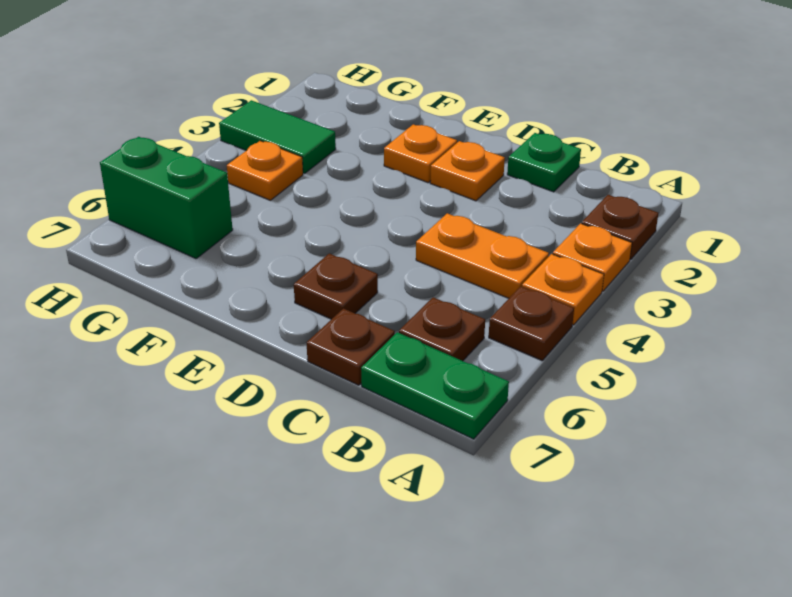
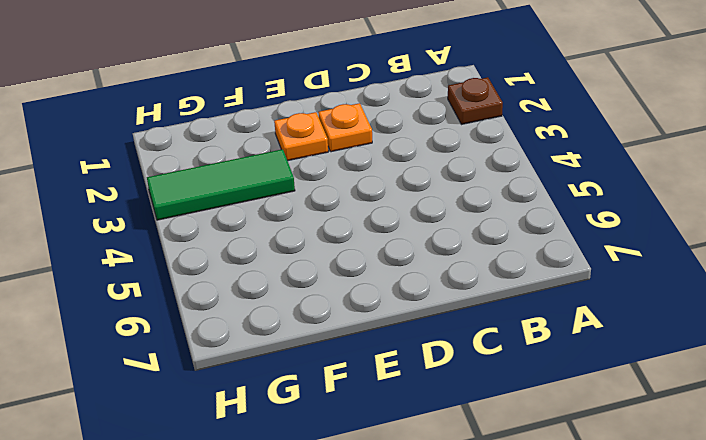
green 1x3 tile [147,149,295,220] -> green 1x2 tile [219,100,336,173]
none -> orange 1x1 plate [553,223,632,291]
none -> orange 1x1 plate [522,254,604,325]
none -> brown 1x1 plate [489,286,574,360]

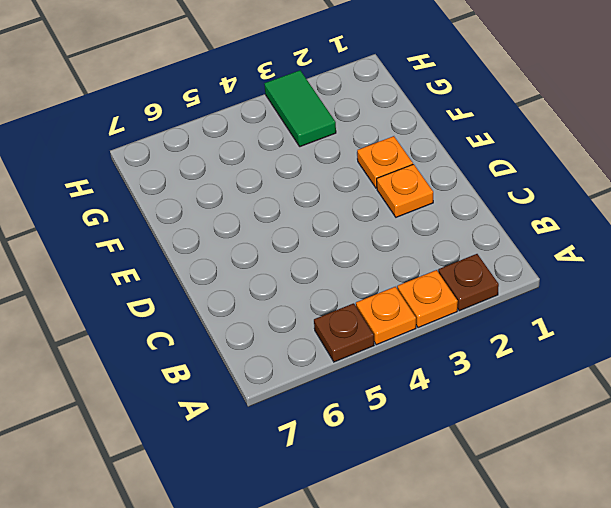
none -> green 1x2 plate [361,332,509,439]
none -> orange 1x2 plate [416,213,549,298]
none -> brown 1x1 plate [399,297,485,361]

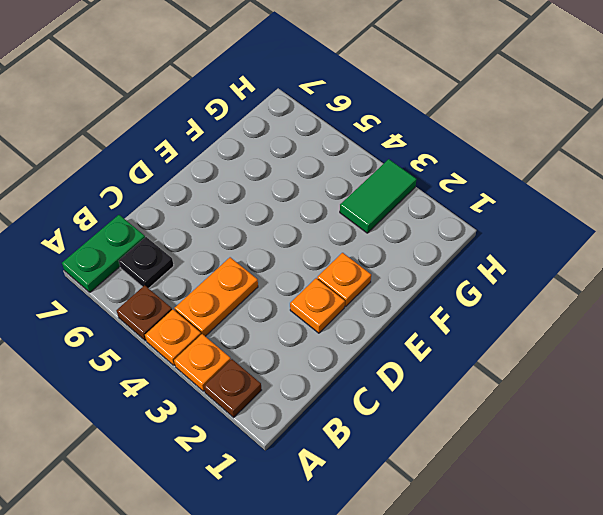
black 1x1 plate [119,237,174,288] -> brown 1x1 plate [399,297,485,361]
none -> green 1x1 plate [507,133,581,192]
none -> brown 1x1 plate [307,309,395,385]
none -> brown 1x1 plate [294,254,378,319]

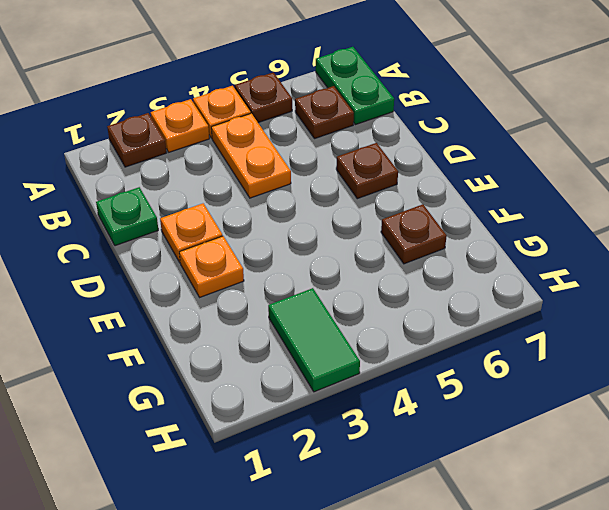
brown 1x1 plate [381,204,447,264] -> brown 1x1 plate moved to [307,309,395,385]
none -> orange 1x1 plate [227,141,303,200]
none -> green 1x2 brick [100,137,233,259]

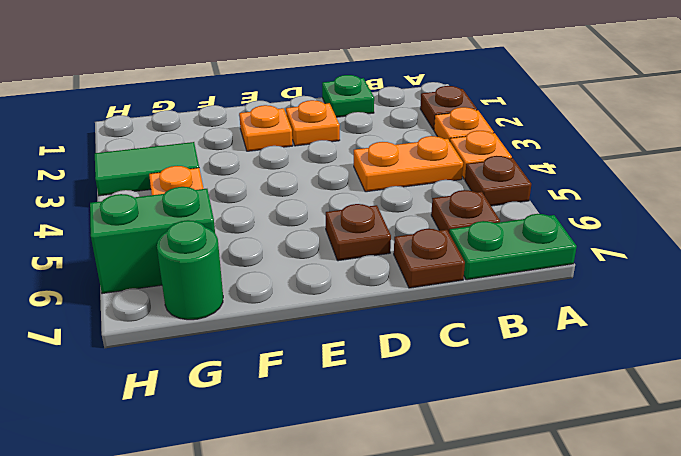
green 1x1 round brick [157,220,223,320] -> none

